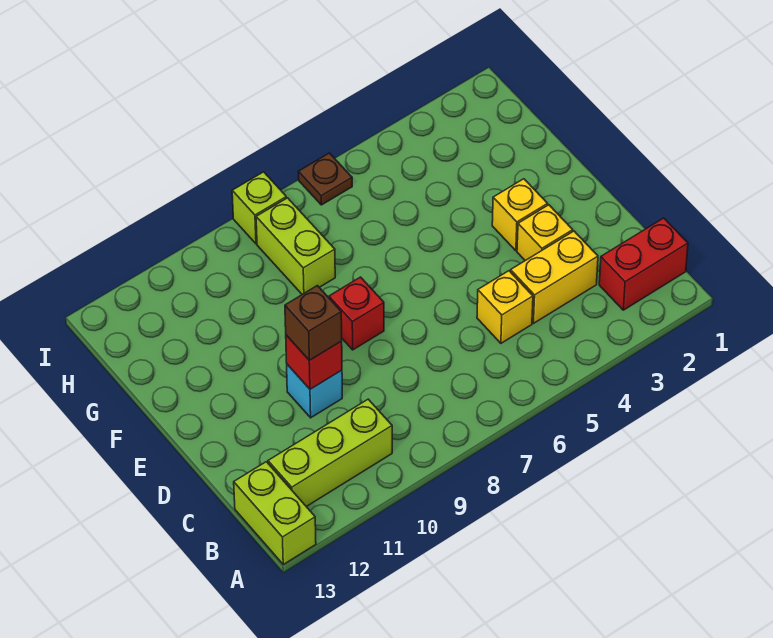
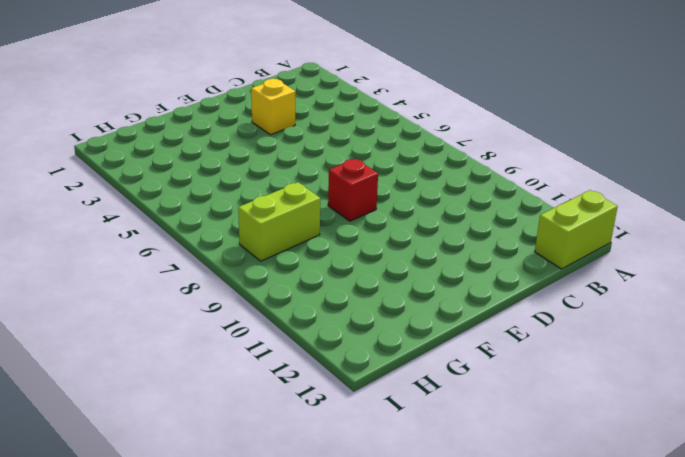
none -> red 1x2 brick [599,218,688,310]
none -> lime 1x3 brick [268,399,392,507]
none -> yellow 1x2 brick [511,231,598,323]

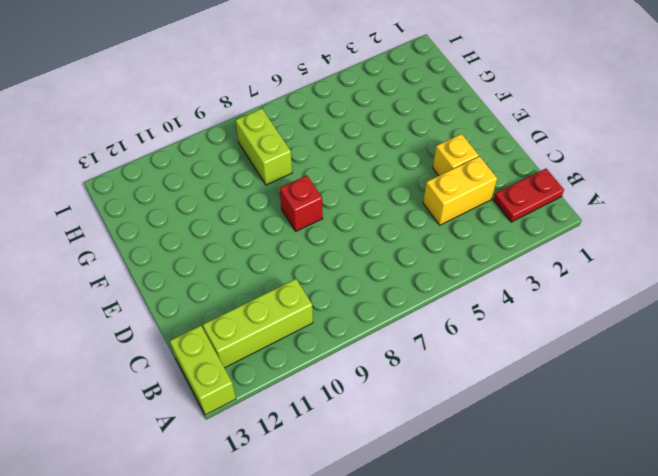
red 1x2 plate [494,169,564,222] -> red 1x2 brick [599,218,688,310]
none -> yellow 1x1 brick [477,271,533,343]
none -> cyan 1x1 brick [287,364,342,418]
none -> yellow 1x1 brick [492,179,548,251]

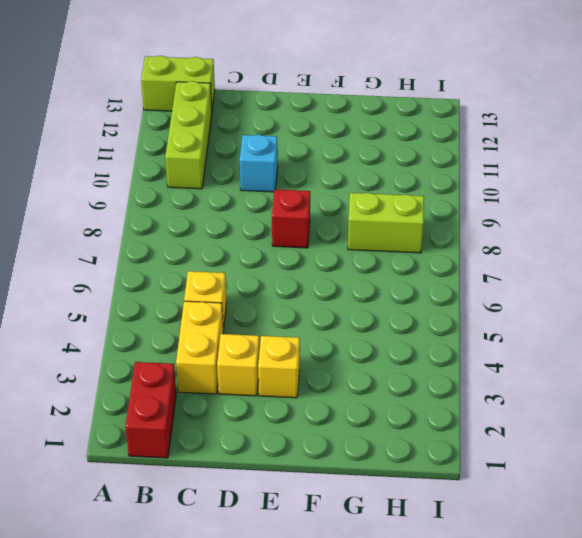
none -> brown 1x1 plate [299,153,352,205]
none -> lime 1x1 brick [232,172,286,244]
none -> red 1x1 brick [286,335,342,389]

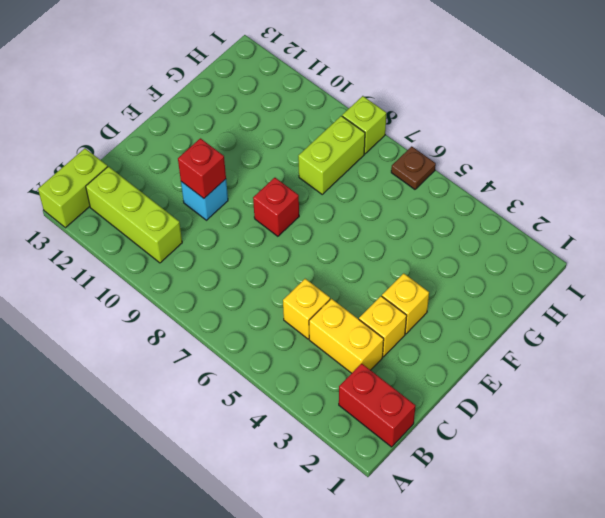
none -> brown 1x1 brick [285,286,342,360]

